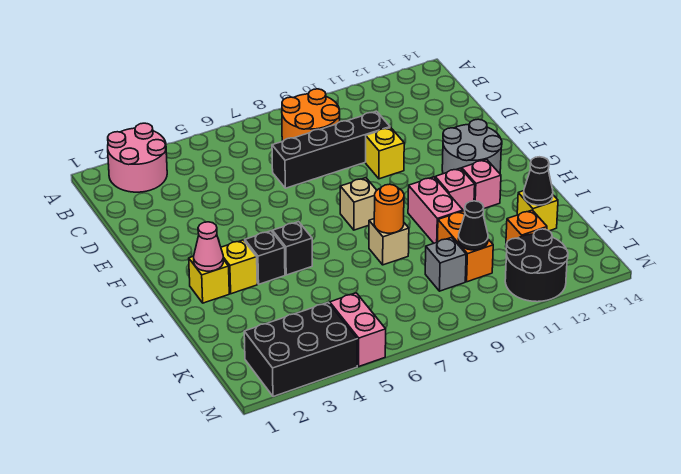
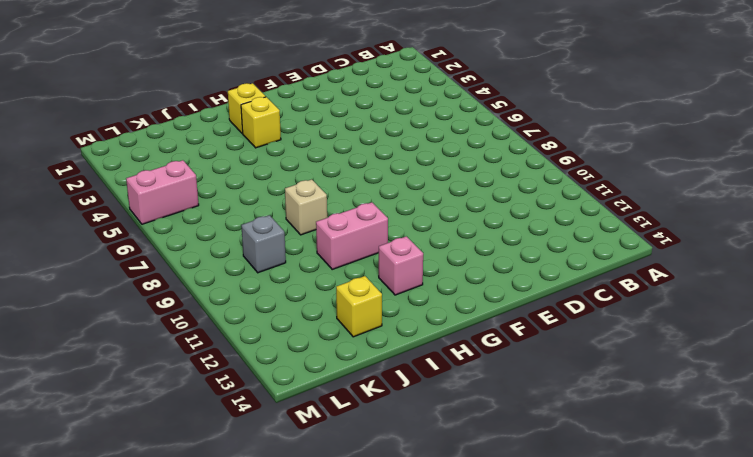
none -> pink 2x2 round brick [108,123,167,192]
none -> orange 2x2 round brick [282,89,340,141]
none -> black 1x4 brick [272,111,390,188]

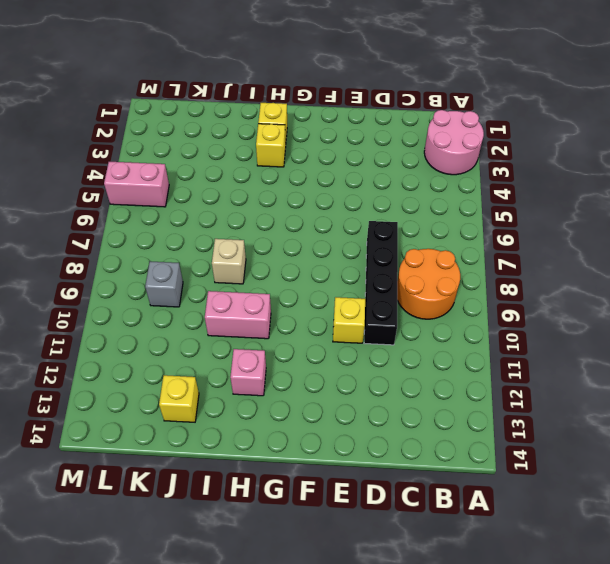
none -> grey 2x2 round brick [442,119,502,174]
none -> tan 1x1 brick [340,178,377,230]
none -> black 1x1 brick [244,231,285,284]

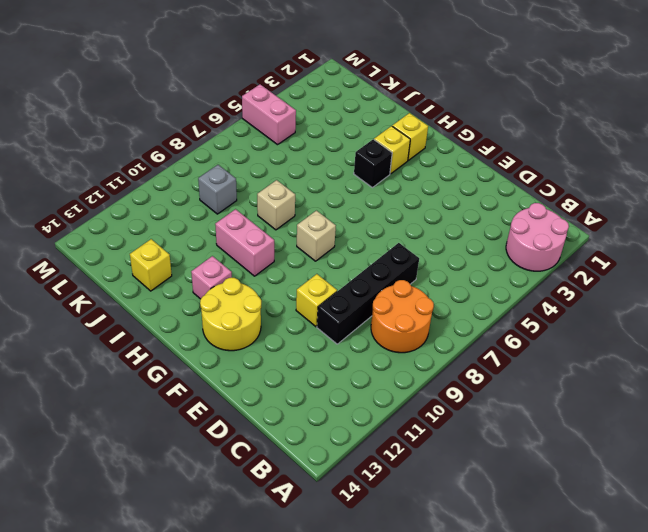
yellow 2x2 round brick [200,278,261,351] -> grey 2x2 round brick [442,119,502,174]
none -> black 1x1 brick [273,222,312,275]
none -> pink 1x1 brick [435,168,475,212]
none -> orange 1x2 brick [438,211,493,282]

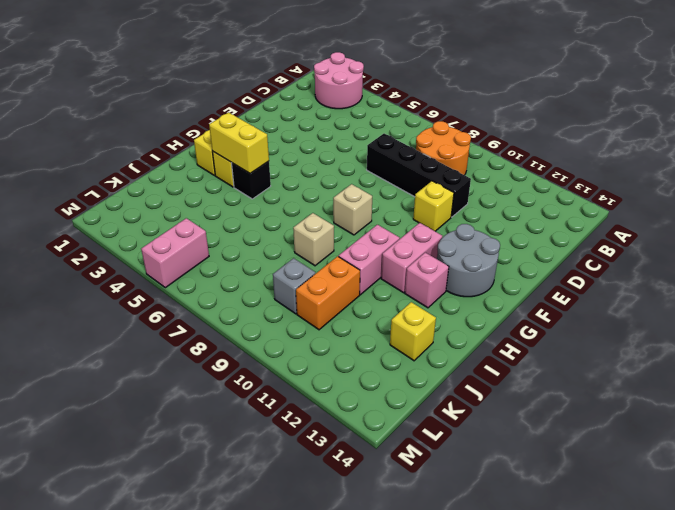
pink 1x2 brick [381,223,442,293] -> pink 1x1 brick [435,168,475,212]
yellow 1x2 brick [209,112,269,173] -> none
none -> black 1x1 brick [273,222,312,275]
none -> orange 1x1 brick [506,210,547,244]
none -> black 2x3 brick [244,303,357,397]

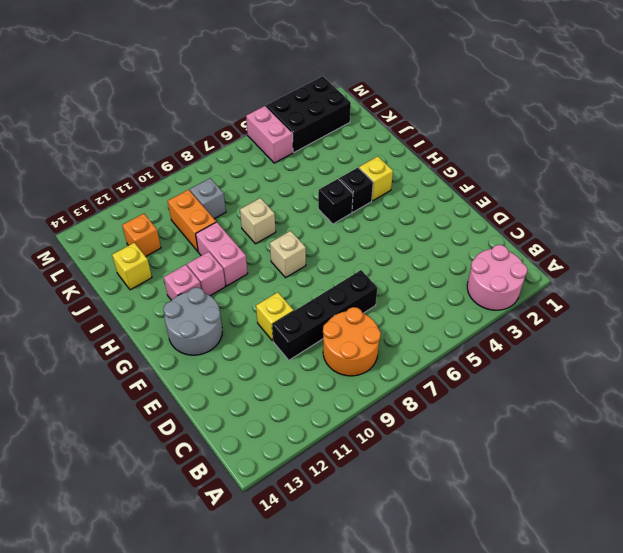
none -> yellow 1x1 brick [189,256,229,303]
none -> black 2x2 round brick [505,229,568,302]
none -> pink 1x1 cone [194,222,223,271]

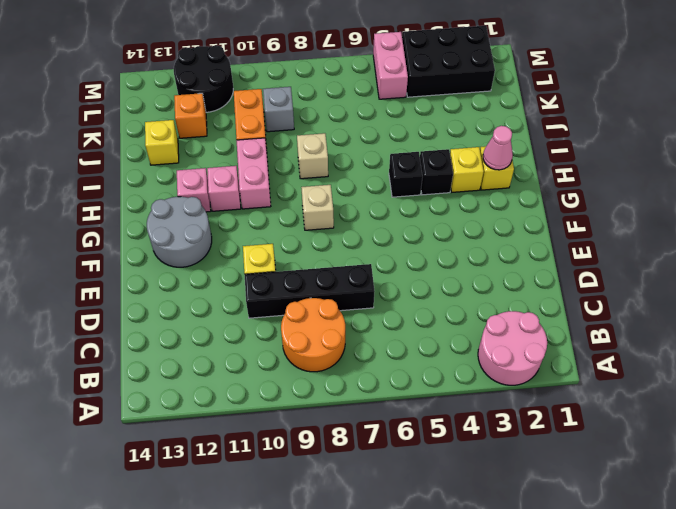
none -> orange 1x1 round brick [374,184,404,233]
none -> black 1x1 cone [524,157,553,205]
none -> black 1x1 cone [459,201,488,250]

